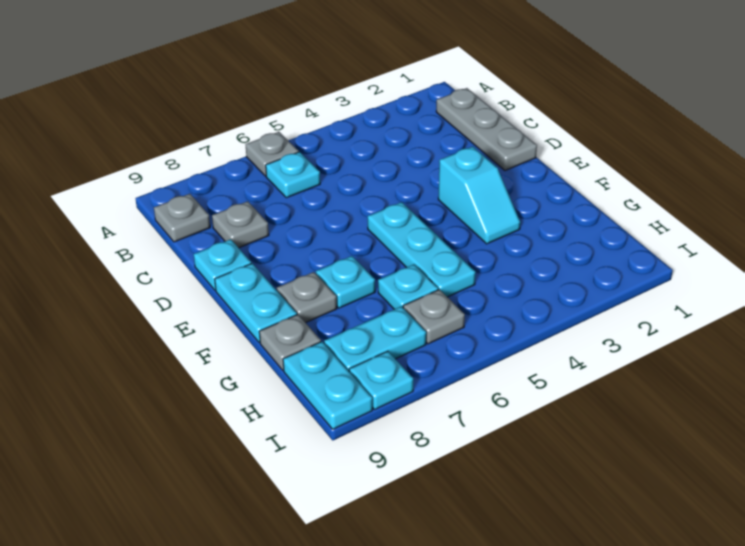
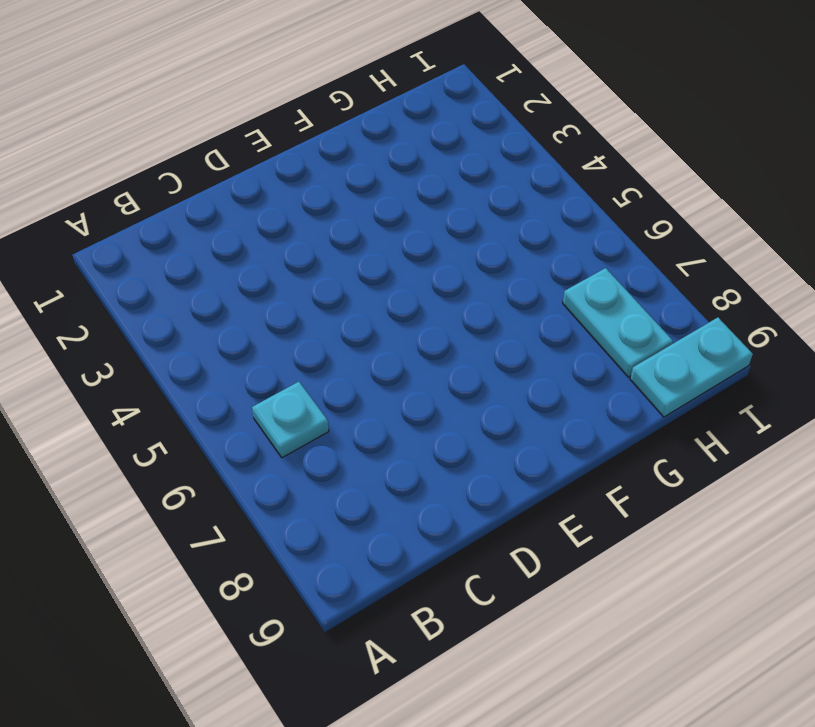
none -> grey 1x1 plate [245,132,299,176]
none -> grey 1x3 plate [436,88,537,170]
none -> grey 1x1 plate [154,194,210,242]

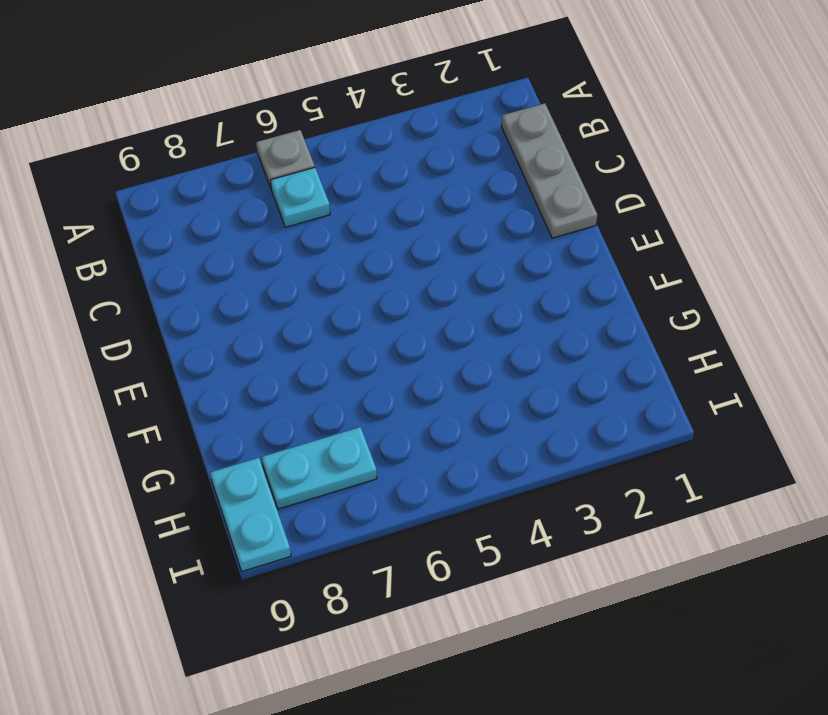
none -> grey 1x1 plate [154,194,210,242]
none -> grey 1x1 plate [212,201,269,248]
none -> cyan 1x1 plate [194,239,251,290]

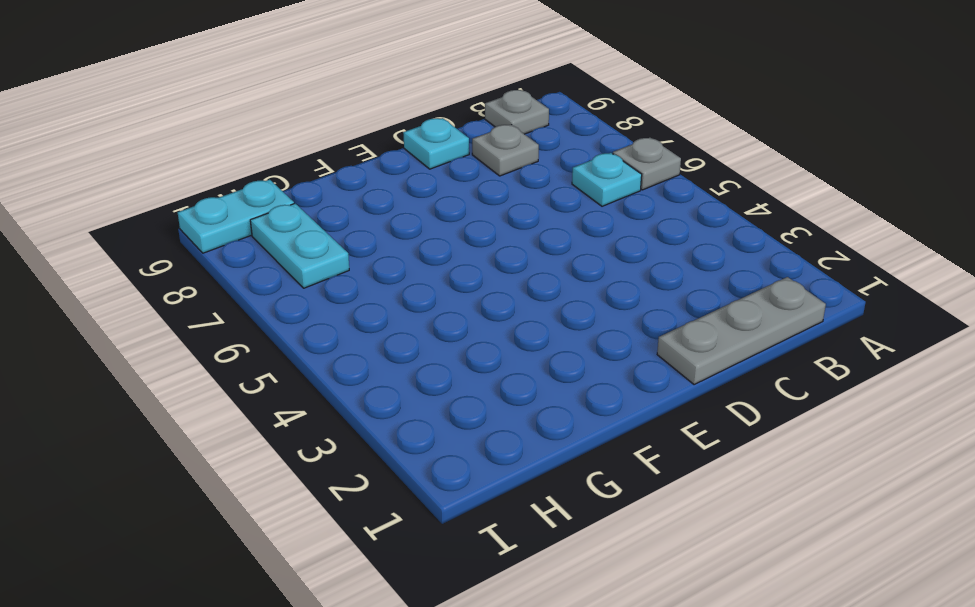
none -> cyan 1x2 slope [438,147,520,244]
none -> cyan 1x3 plate [368,202,476,297]
none -> cyan 1x2 plate [215,263,297,343]

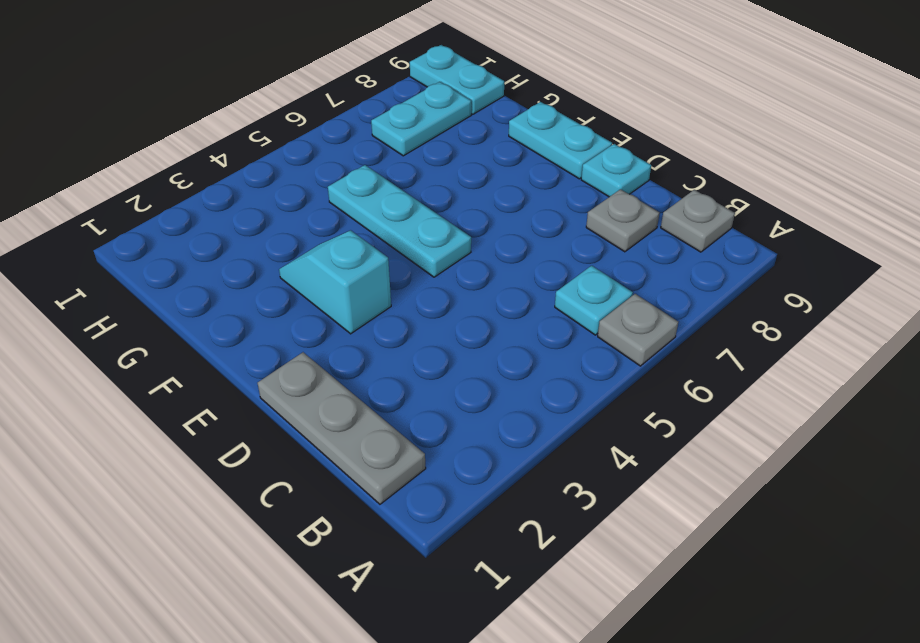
none -> cyan 1x1 plate [316,256,375,308]
none -> grey 1x1 plate [277,272,337,323]
none -> cyan 1x1 plate [378,265,438,309]

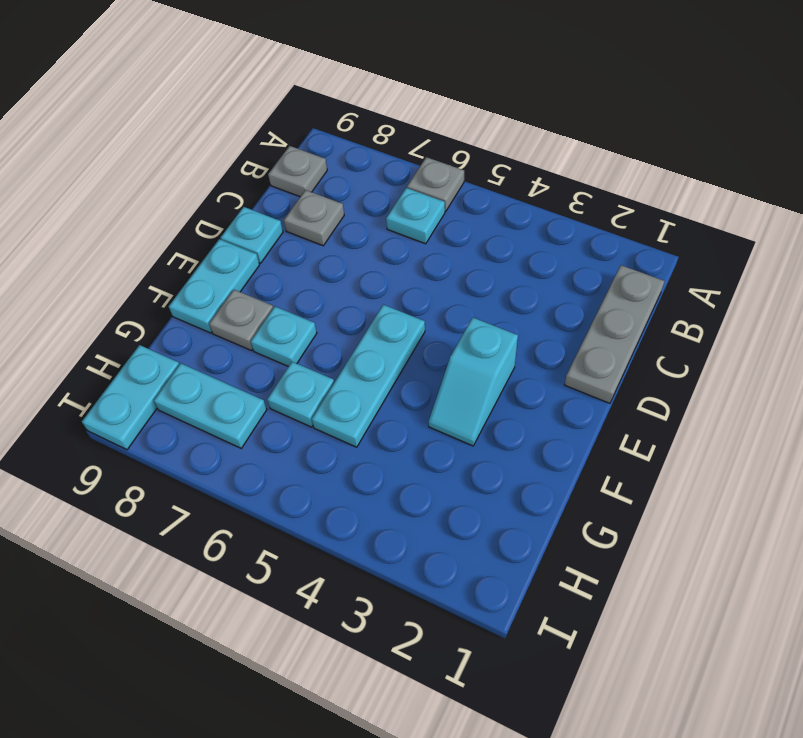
none -> grey 1x1 plate [259,315,321,370]
none -> grey 1x1 plate [403,290,465,344]
none -> cyan 1x1 plate [349,351,413,410]

